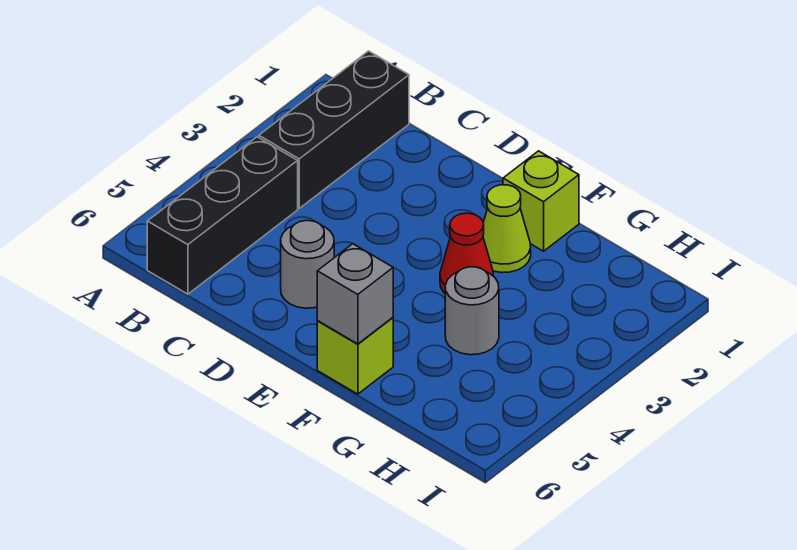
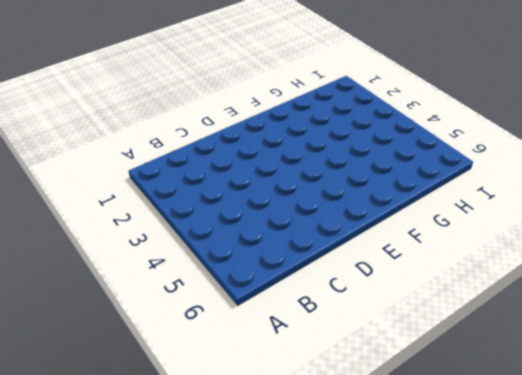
none -> black 1x3 brick [259,51,409,208]
none -> black 1x3 brick [147,137,298,294]

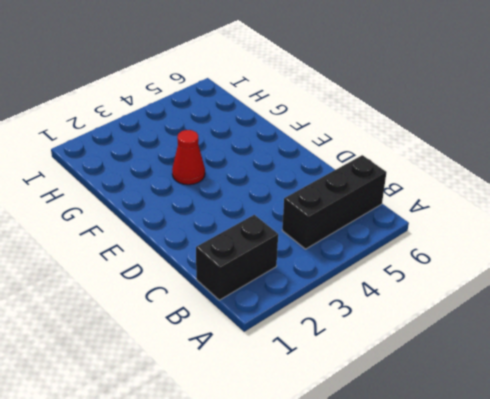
black 1x2 brick [196,215,278,300] -> black 1x3 brick [259,51,409,208]
none -> grey 1x1 round brick [281,221,334,308]
none -> lime 1x1 brick [503,151,579,251]

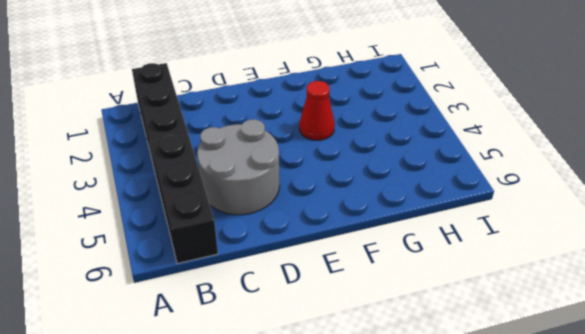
grey 2x2 round brick [197,119,280,215] -> grey 1x1 round brick [281,221,334,308]
none -> lime 1x1 brick [503,151,579,251]
none -> lime 1x1 cone [483,185,531,273]

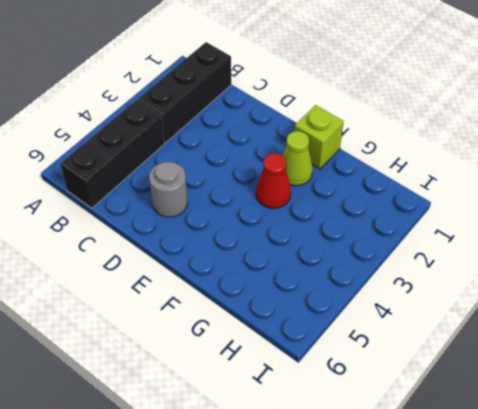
none -> lime 1x1 brick [317,318,393,394]
none -> grey 1x1 round brick [445,267,499,355]

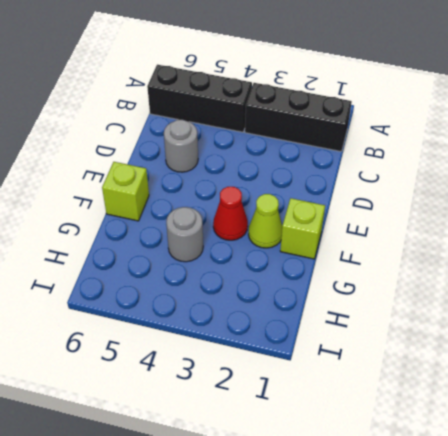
none -> grey 1x1 brick [317,244,393,344]

